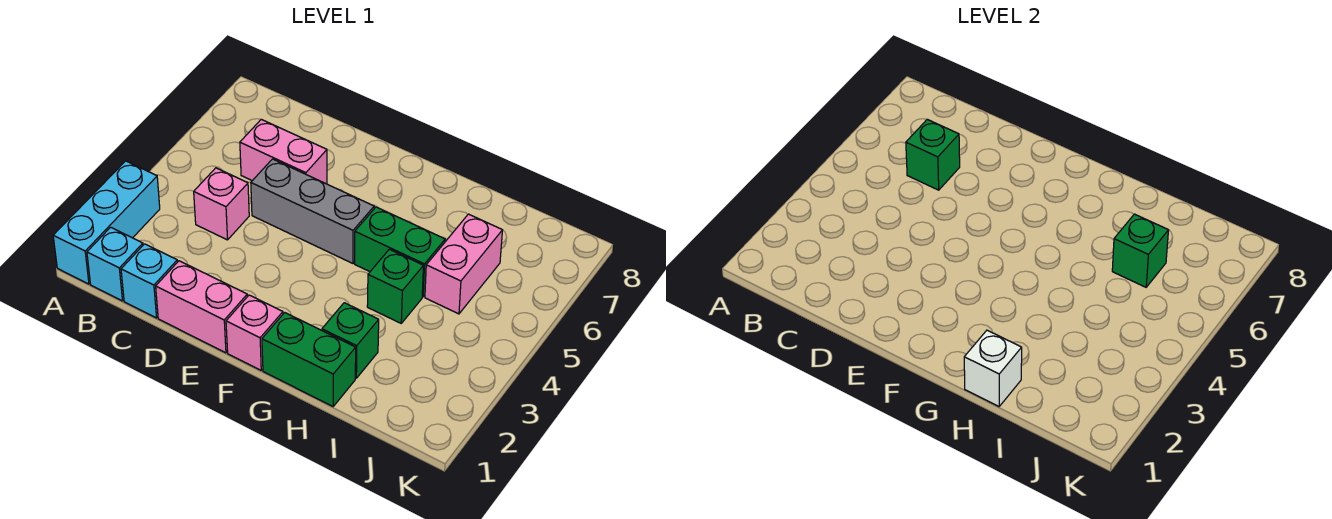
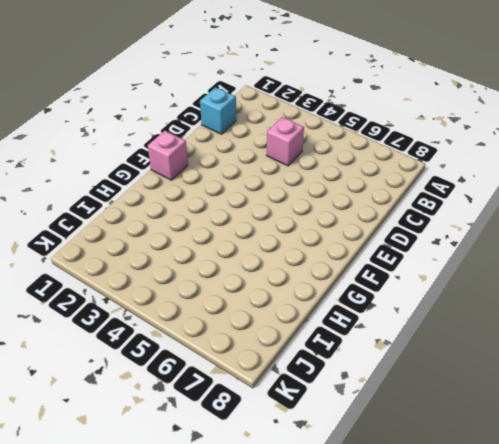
none -> cyan 1x3 brick [53,161,160,284]
none -> cyan 1x1 brick [87,227,143,301]
none -> pink 1x2 brick [240,119,327,184]

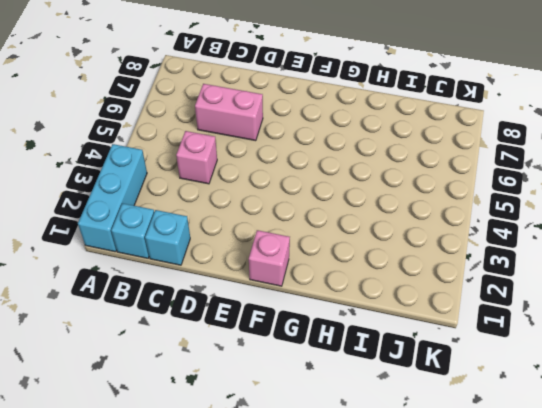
none -> pink 1x2 brick [156,261,247,353]
none -> grey 1x3 brick [251,159,374,263]
none -> green 1x2 brick [262,313,356,406]

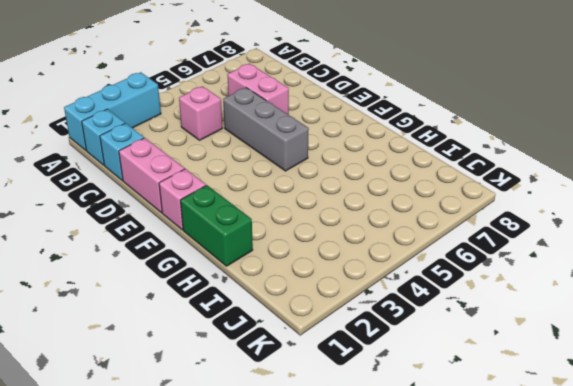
none -> green 1x2 brick [355,207,445,297]
none -> green 1x1 brick [322,303,379,378]
none -> green 1x1 brick [367,249,423,323]

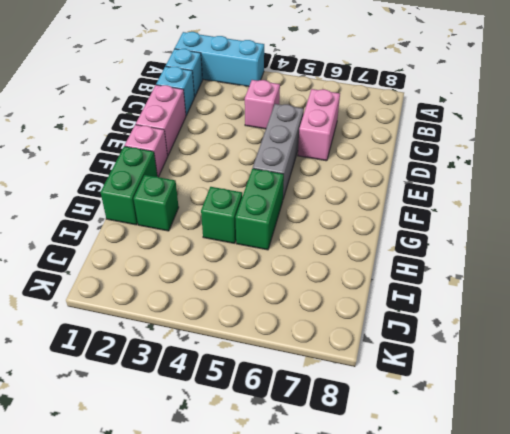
none -> pink 1x2 brick [425,214,503,314]
none -> green 1x1 brick [906,119,960,190]
none -> white 1x1 brick [964,330,1022,406]

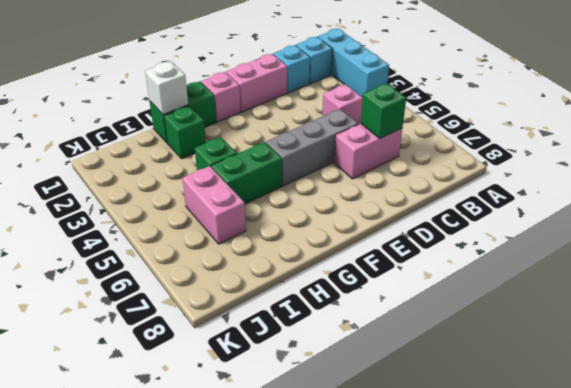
none -> green 1x1 brick [1112,214,1169,287]

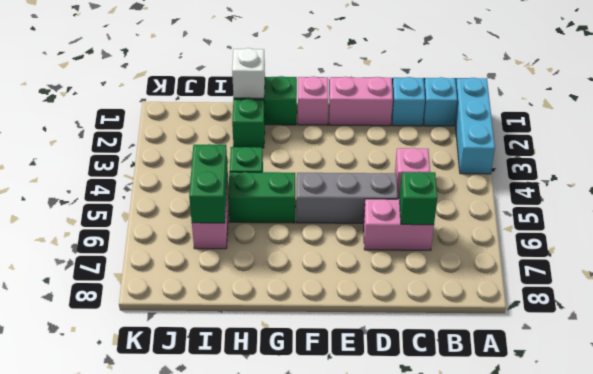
green 1x2 brick [189,144,228,223] -> green 1x1 brick [1112,214,1169,287]

